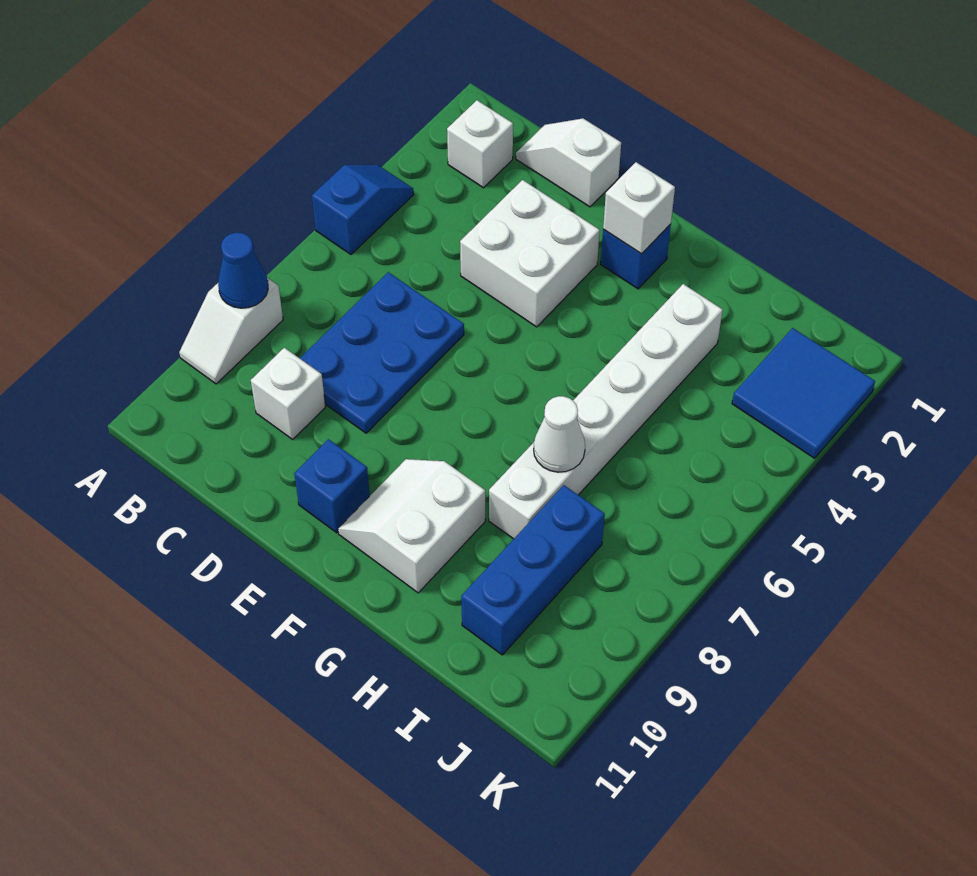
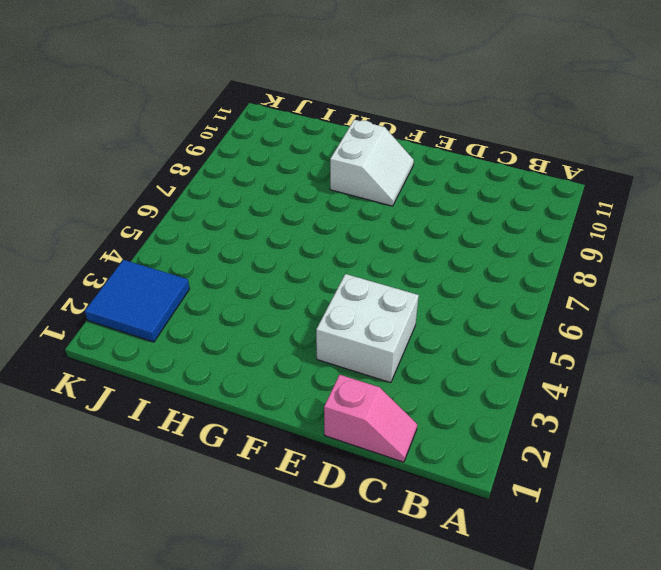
pink 1x2 slope [324,375,417,462] -> white 1x2 slope [516,118,621,207]
none -> blue 1x2 slope [312,165,414,254]
none -> white 1x2 slope [179,278,283,384]
none -> white 1x1 brick [447,100,513,188]

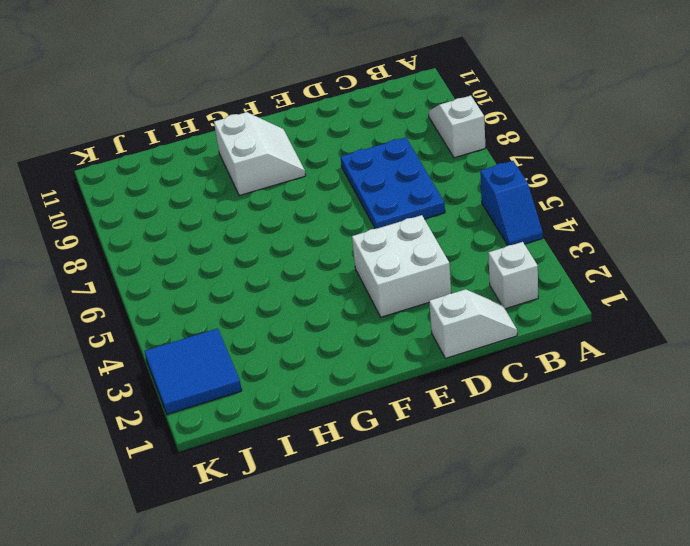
none -> white 1x1 brick [251,348,325,439]
none -> blue 1x1 brick [294,439,370,533]
none -> blue 1x1 brick [601,224,671,289]

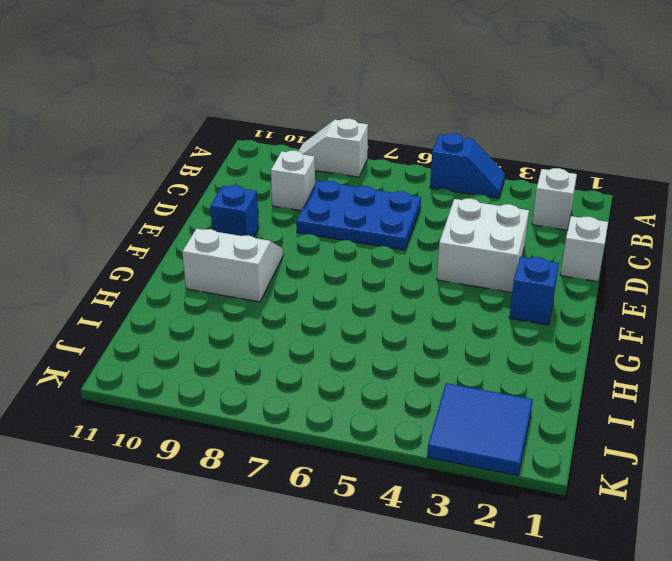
none -> white 1x6 brick [489,284,723,539]
none -> blue 1x3 brick [461,485,605,655]
none -> blue 1x1 cone [218,233,268,308]

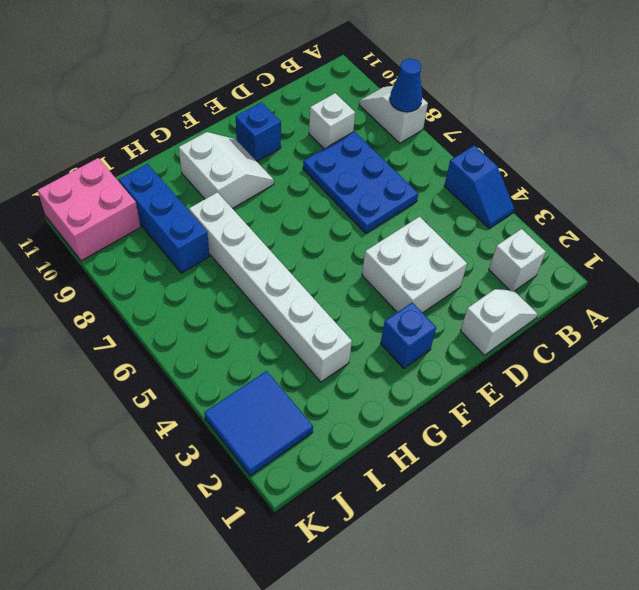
pink 2x2 brick [38,158,140,261] -> none
none -> white 1x1 brick [603,162,675,254]
none -> white 1x1 cone [534,396,585,472]

